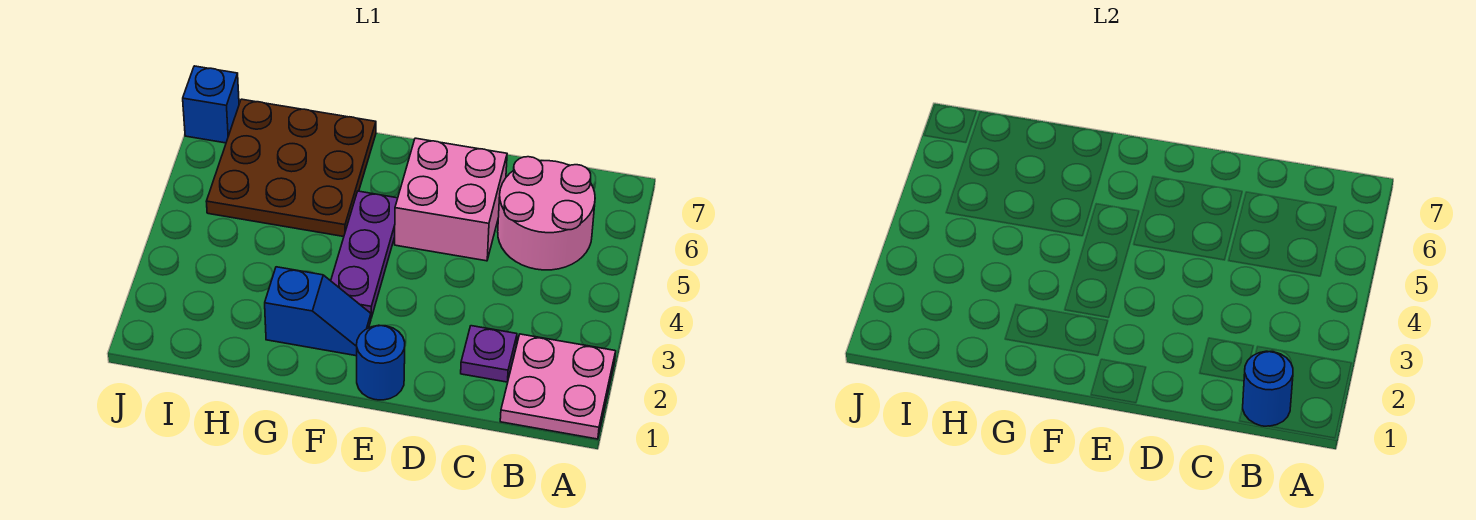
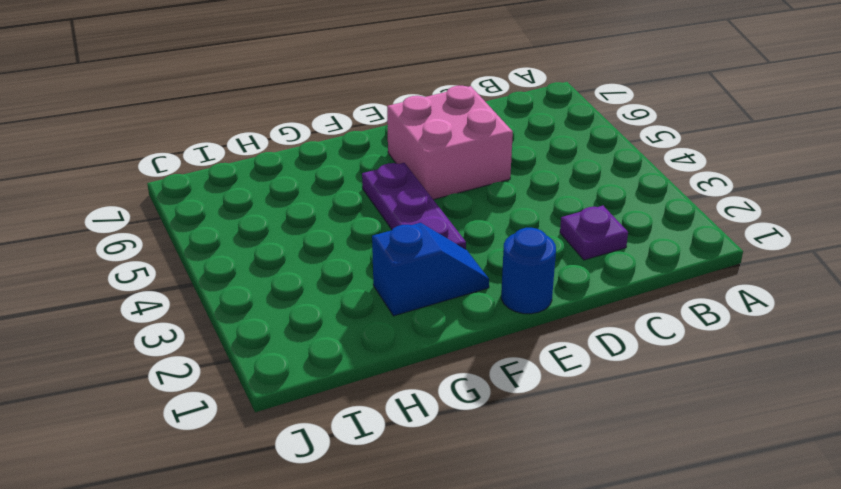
none -> pink 2x2 plate [500,334,616,439]
none -> pink 2x2 round brick [498,157,595,270]

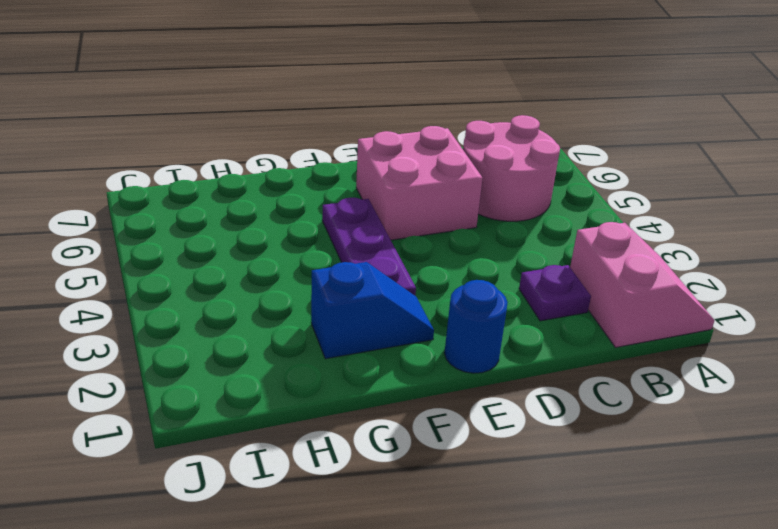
pink 2x2 slope [570,222,715,348] -> pink 2x2 plate [500,334,616,439]
none -> brown 3x3 plate [206,99,376,237]
none -> blue 1x1 brick [183,66,239,143]

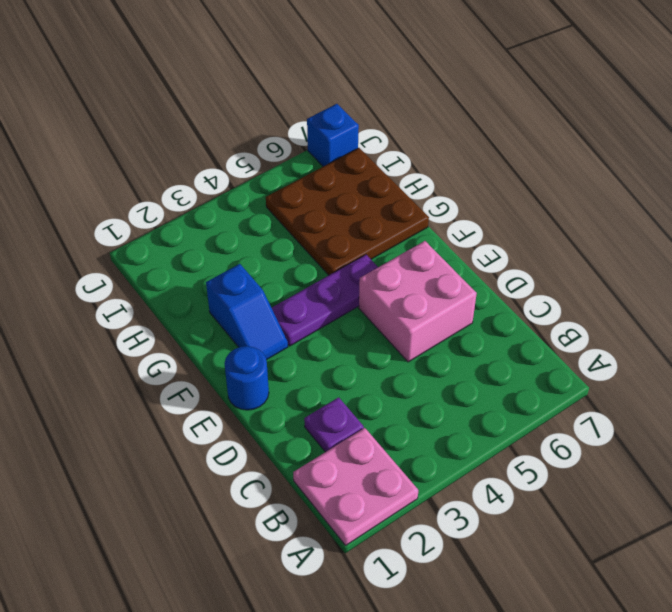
none -> pink 2x2 round brick [498,157,595,270]
none -> blue 1x1 round brick [1243,351,1293,426]

